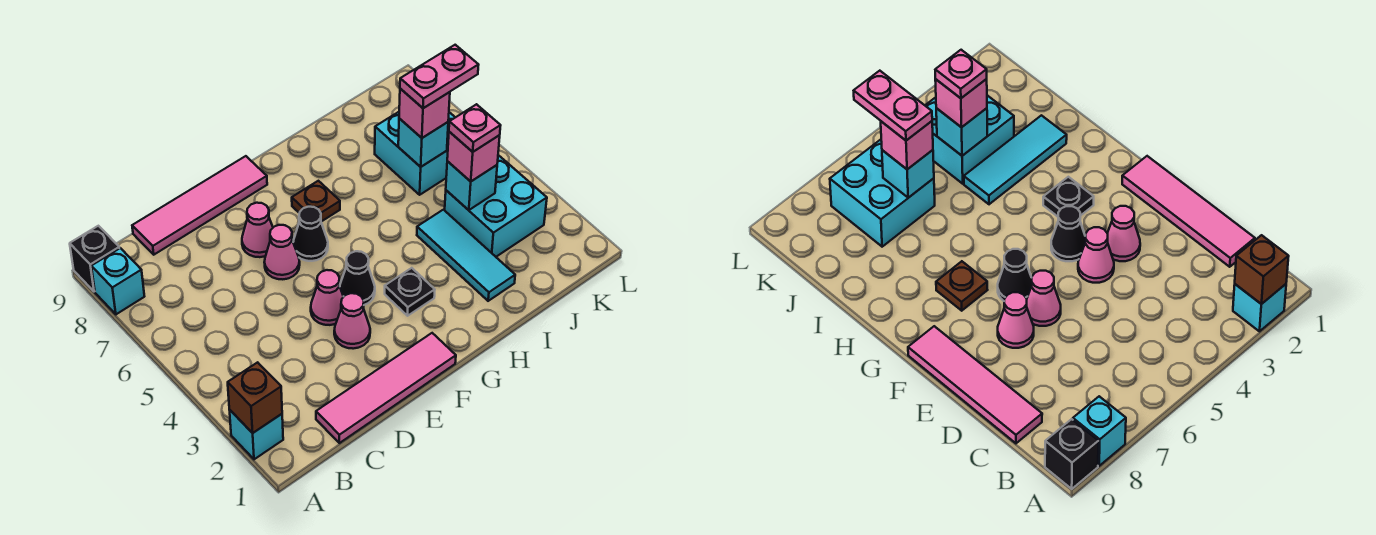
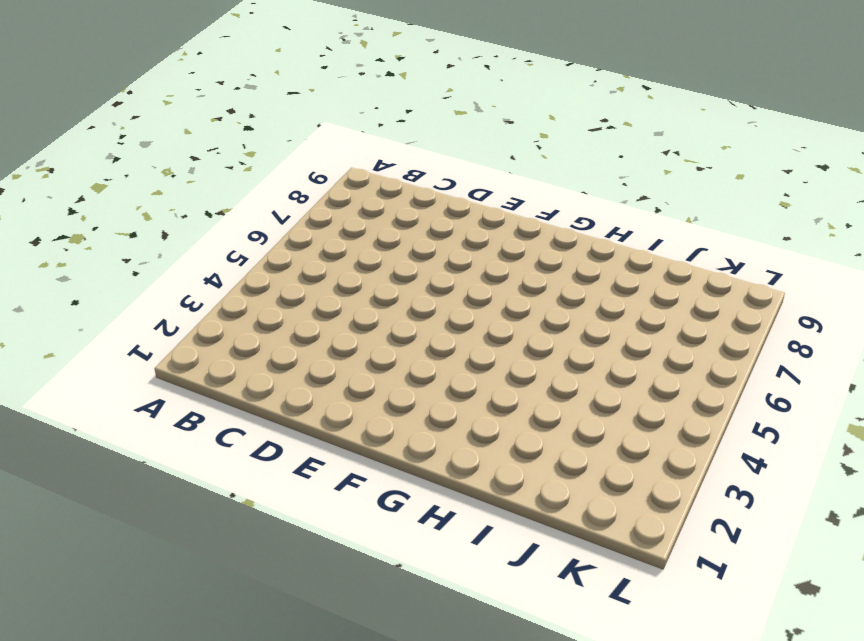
none -> cyan 1x1 brick [229,409,283,459]
none -> cyan 1x1 brick [91,248,144,314]
none -> black 1x1 brick [70,226,119,292]

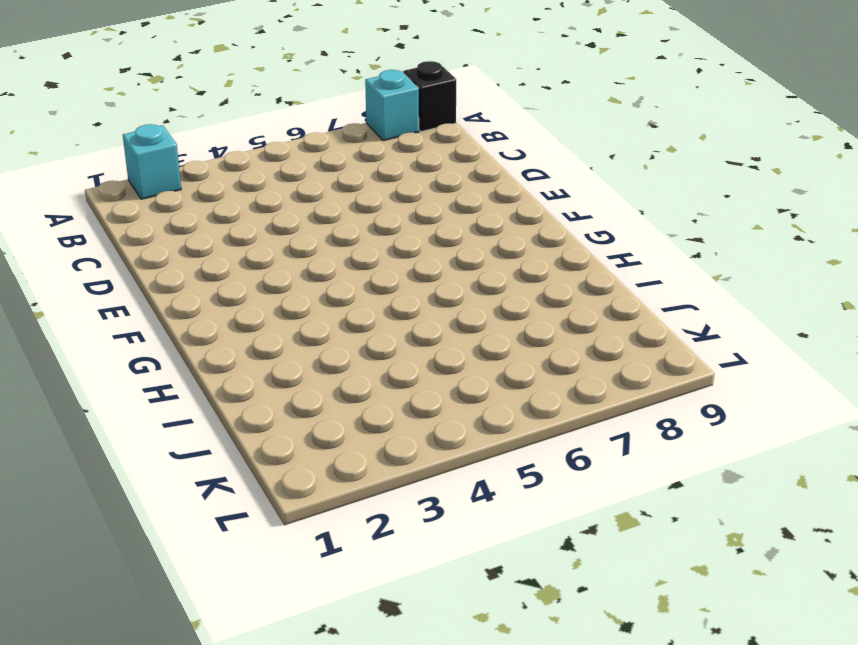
none -> pink 1x4 tile [316,333,456,443]
none -> pink 1x4 tile [132,156,267,255]
none -> pink 1x1 cone [334,293,370,349]

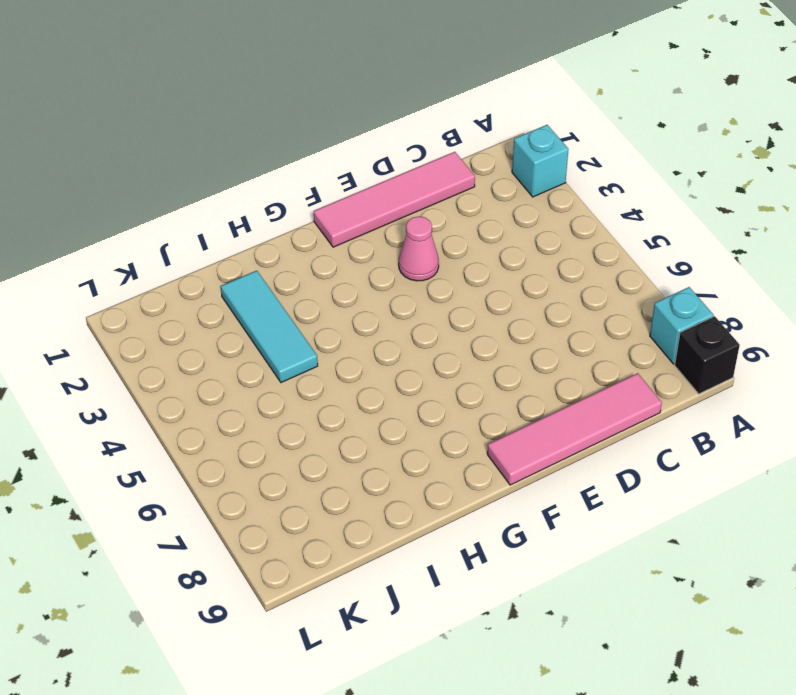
none -> pink 1x1 cone [311,270,343,325]
none -> pink 1x1 cone [264,225,300,279]
none -> pink 1x1 cone [242,203,273,257]

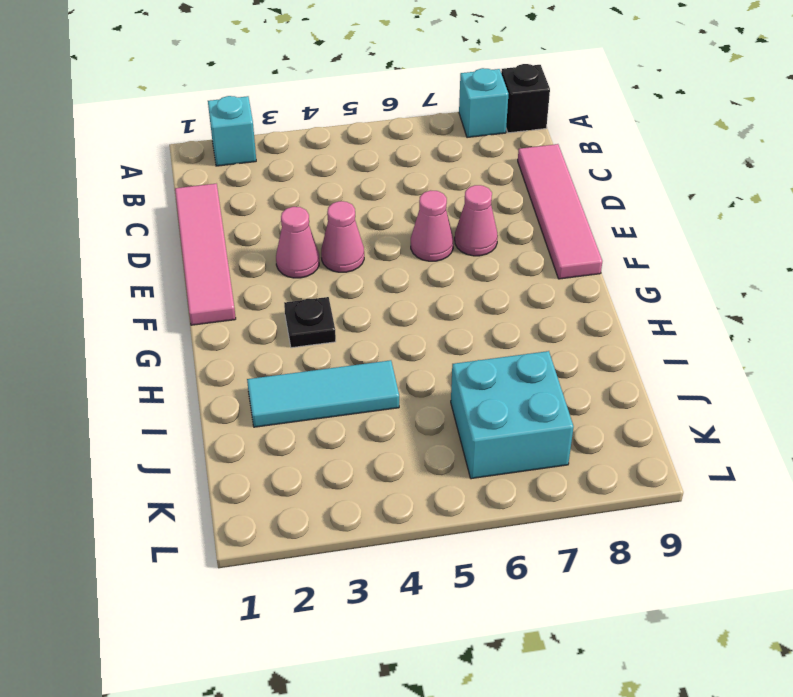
none -> black 1x1 cone [340,251,375,305]
none -> black 1x1 cone [293,207,328,261]
none -> brown 1x1 plate [292,181,340,222]

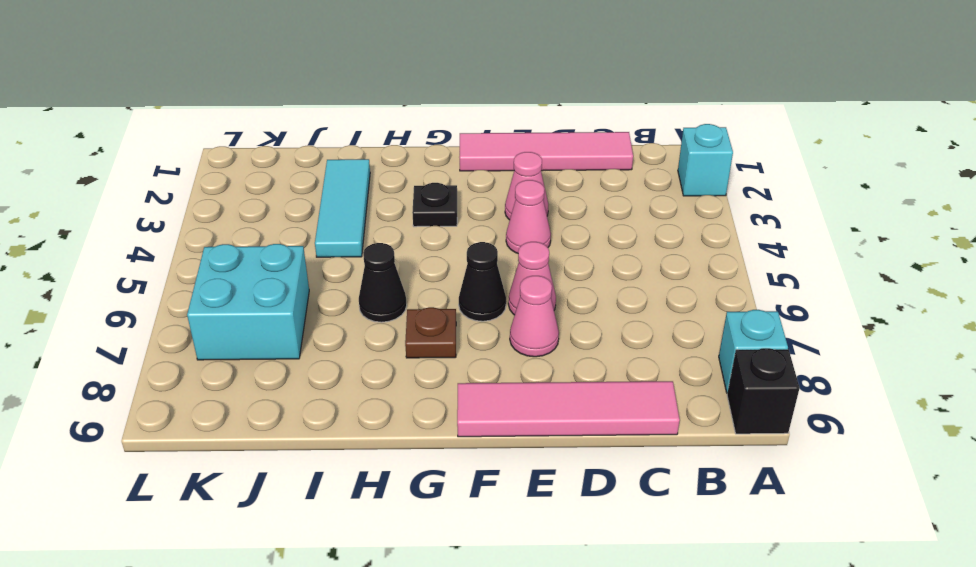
black 1x1 cone [359,243,407,322] -> black 1x1 cone moved to [340,251,375,305]
none -> cyan 2x2 brick [445,156,547,257]
none -> brown 1x1 brick [228,362,282,433]
none -> cyan 1x1 brick [446,161,497,210]

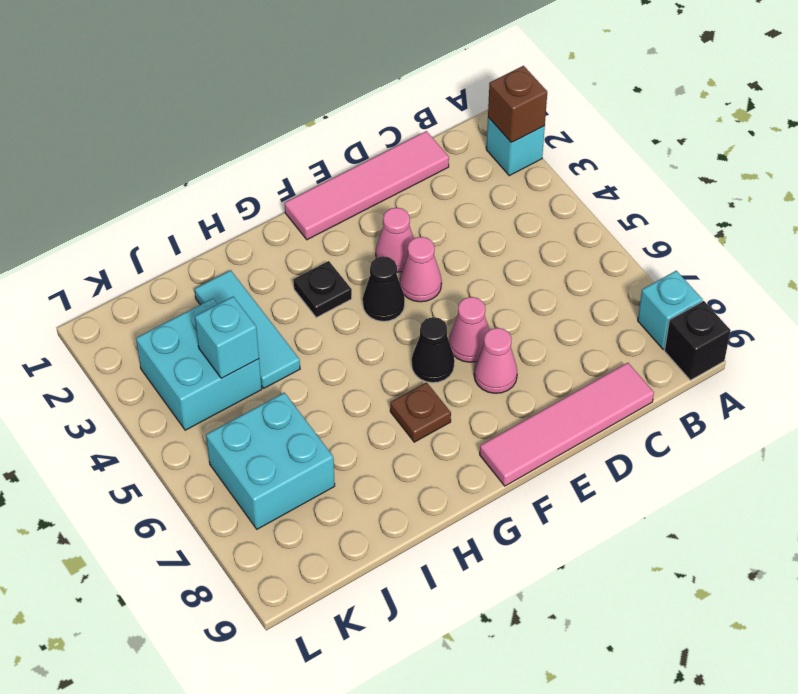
none -> cyan 1x1 brick [398,119,448,167]
none -> pink 1x1 brick [447,132,500,181]
none -> pink 1x1 brick [399,89,450,138]

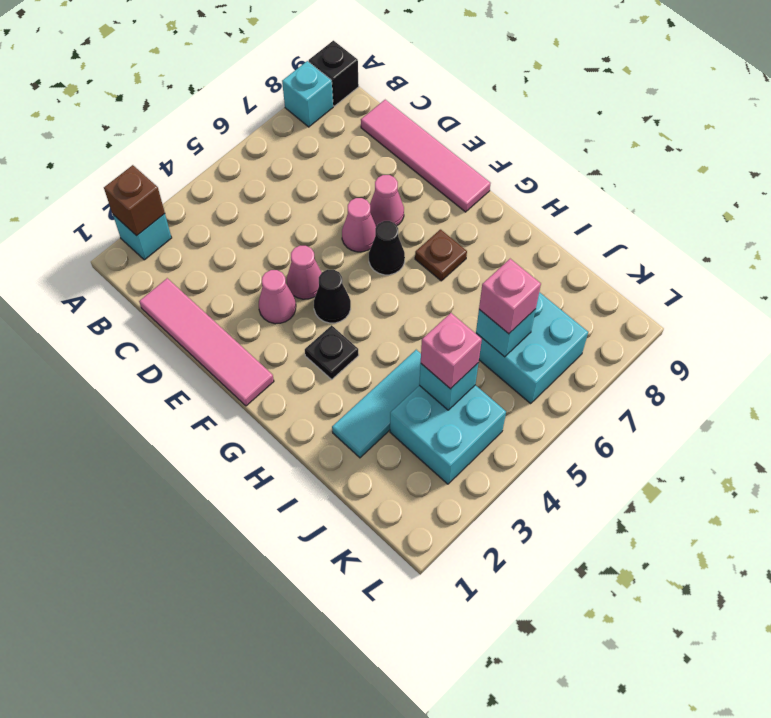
none -> pink 1x1 plate [449,104,501,152]
none -> pink 1x2 plate [400,45,478,108]

